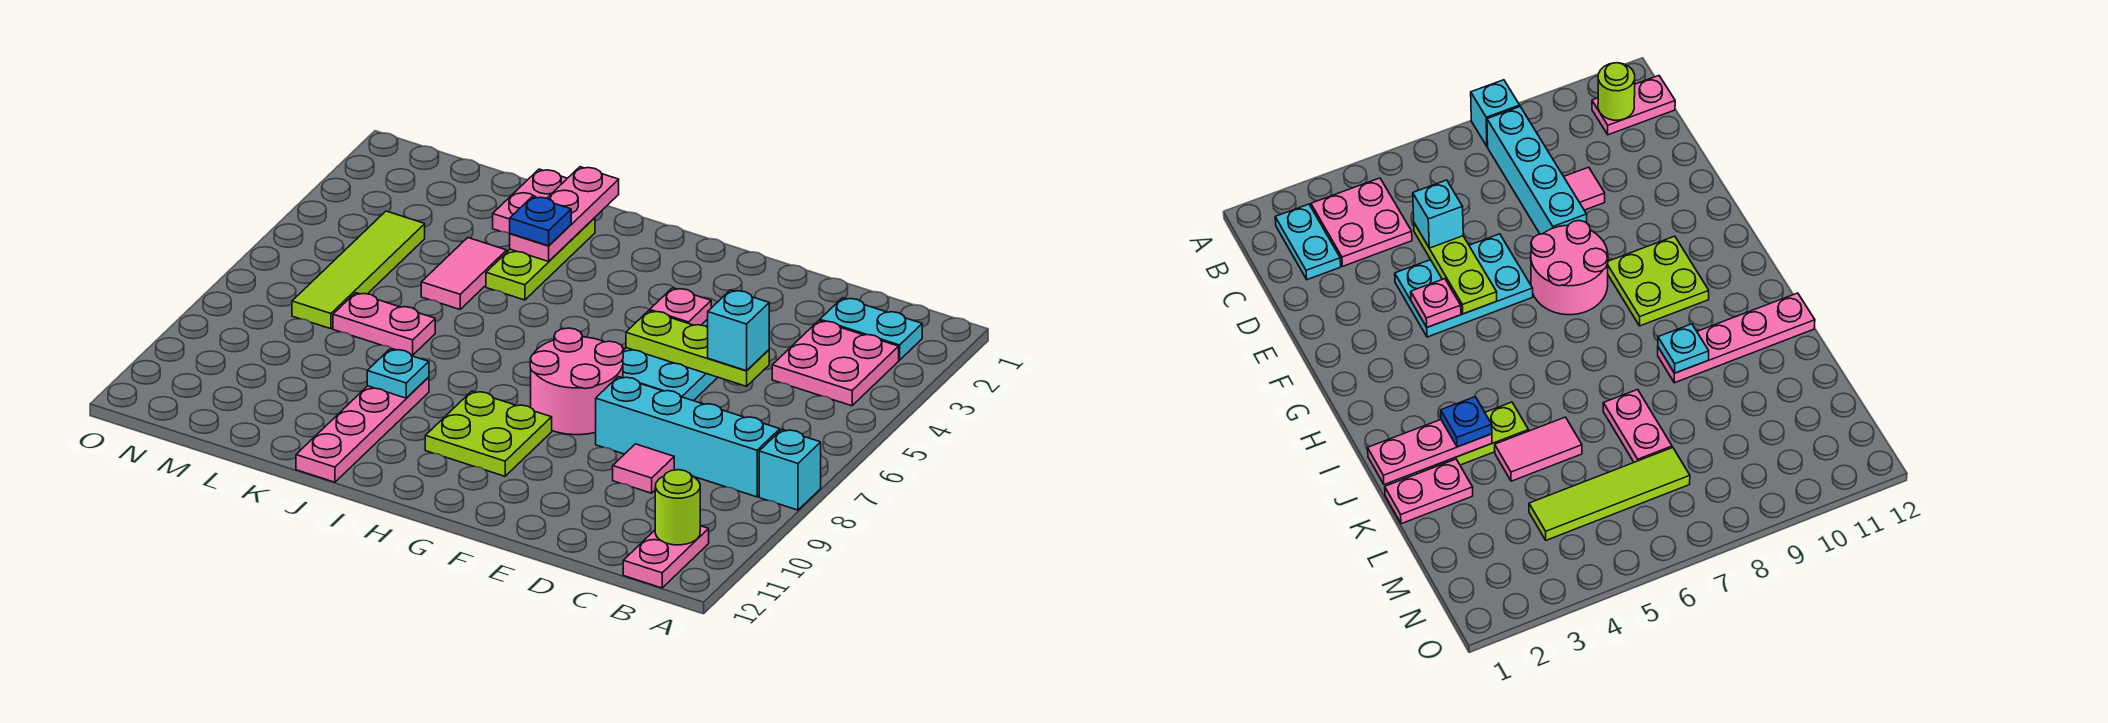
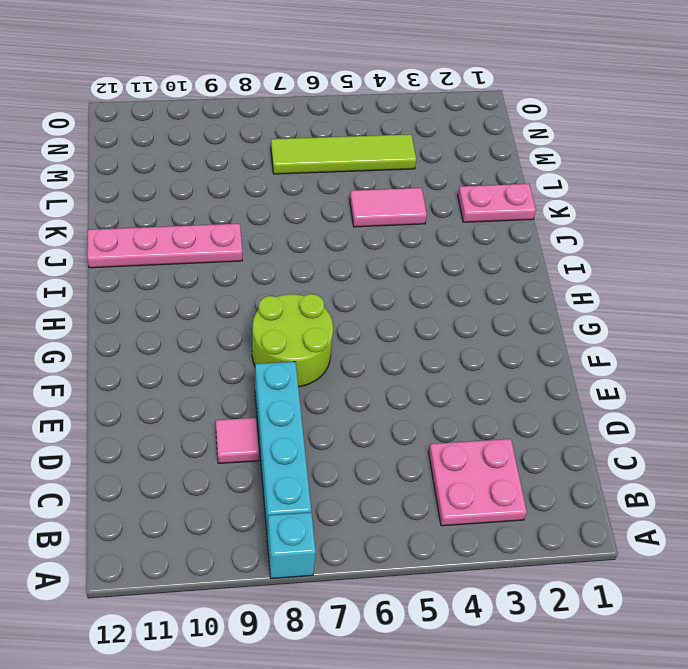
lime 2x2 round brick [252,294,333,387] -> pink 2x2 round brick [530,328,623,435]
none -> cyan 1x2 plate [820,298,922,360]
none -> pink 1x2 plate [623,526,709,588]
none -> cyan 2x3 plate [623,319,718,401]

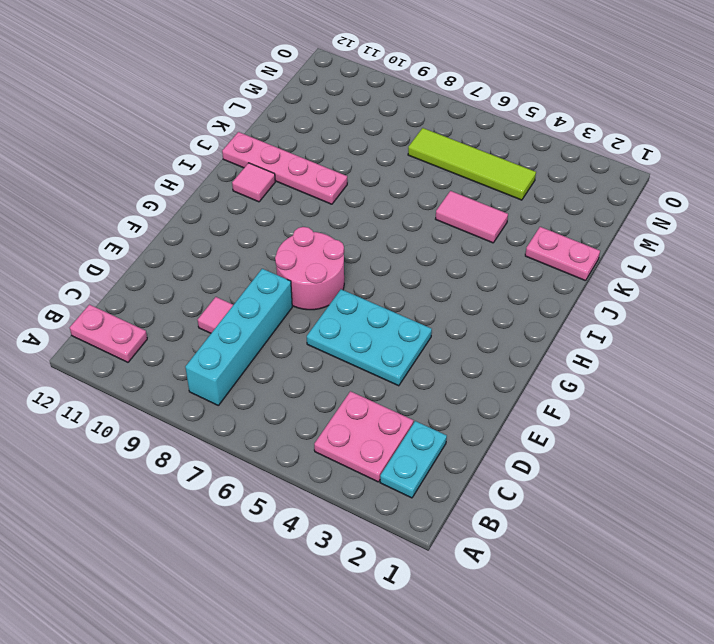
pink 1x1 tile [232,163,275,202] -> none
none -> cyan 1x1 brick [759,430,821,510]
none -> lime 2x2 plate [425,391,552,476]
none -> lime 1x3 plate [486,218,595,300]

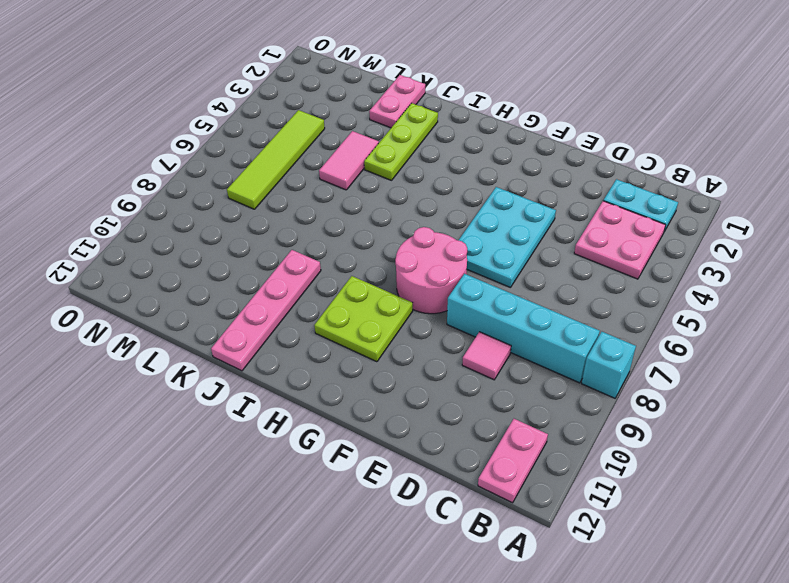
none -> pink 1x2 plate [333,293,435,355]
none -> lime 1x1 round brick [655,470,700,545]
none -> lime 1x3 plate [626,311,769,386]

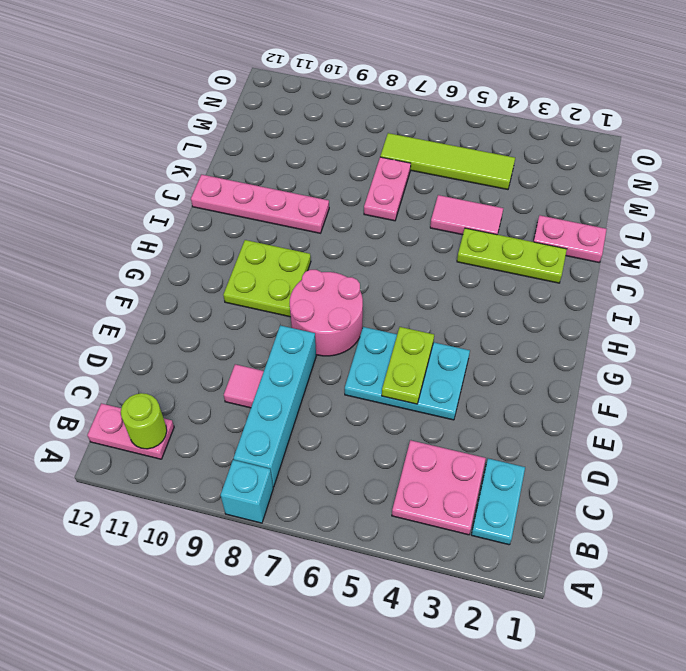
lime 1x2 plate [382,327,434,404] -> lime 1x3 plate [626,311,769,386]
none -> pink 1x1 plate [650,288,711,325]
none -> pink 1x3 plate [510,167,619,262]
none -> cyan 1x1 plate [367,349,429,398]

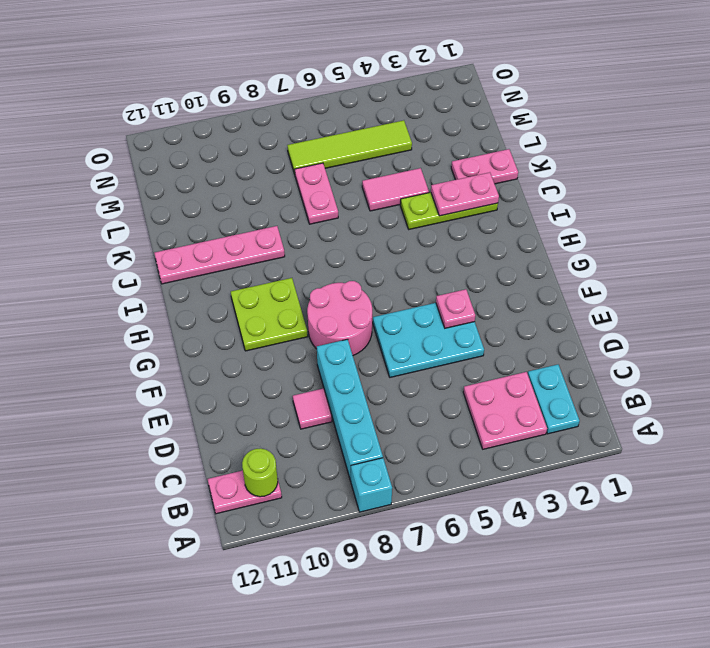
pink 1x2 plate [431,172,499,216] -> pink 1x3 plate [510,167,619,262]
none -> lime 1x3 plate [626,311,769,386]
none -> cyan 1x1 plate [367,349,429,398]
none -> cyan 1x1 brick [708,290,769,371]

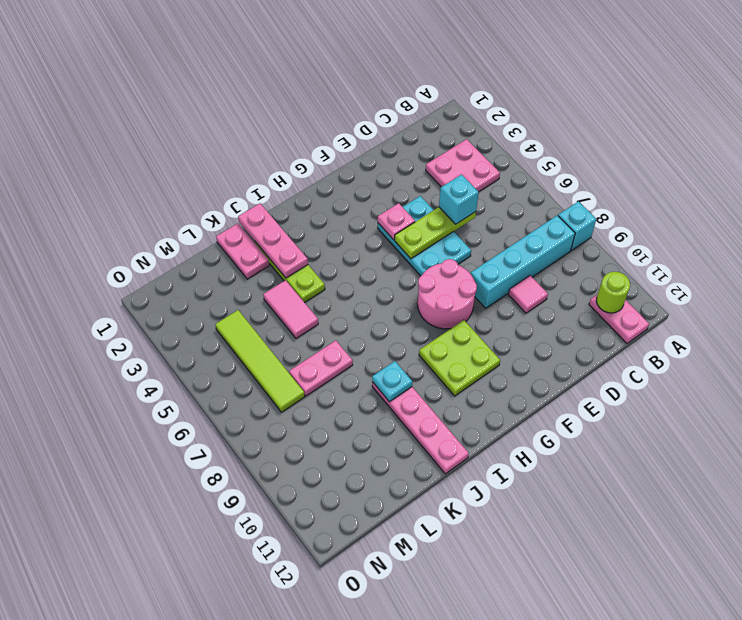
none -> cyan 1x2 plate [820,298,922,360]
none -> blue 1x1 plate [510,197,571,246]

